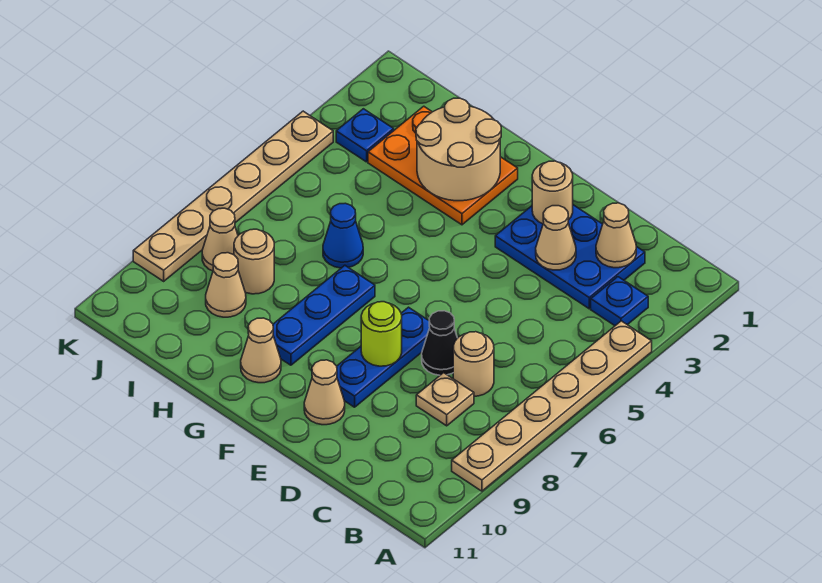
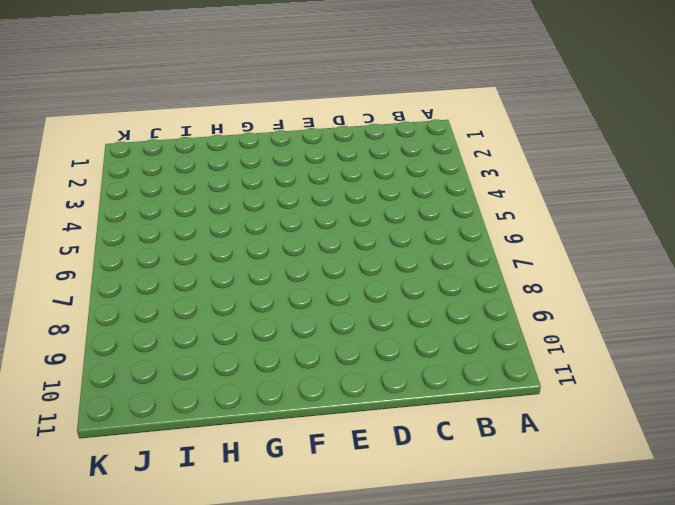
none -> tan 1x6 plate [452,321,652,491]
none -> blue 1x1 plate [591,277,648,326]
none -> blue 2x3 plate [495,205,645,309]

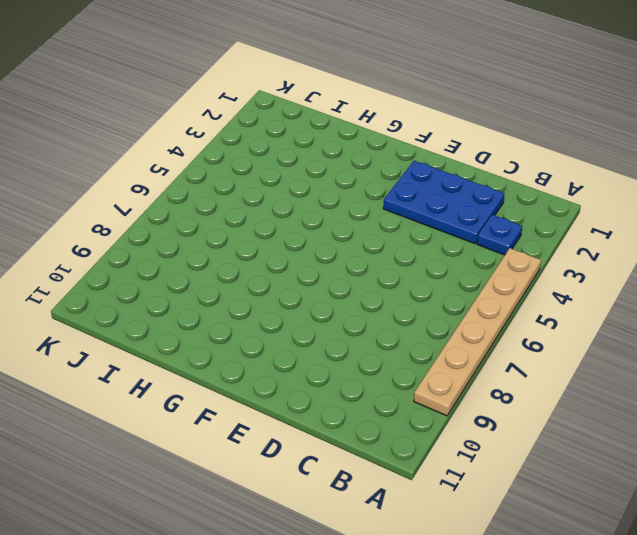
none -> tan 1x1 round brick [453,332,494,396]
none -> tan 1x1 plate [416,373,474,426]
none -> black 1x1 cone [422,311,457,375]

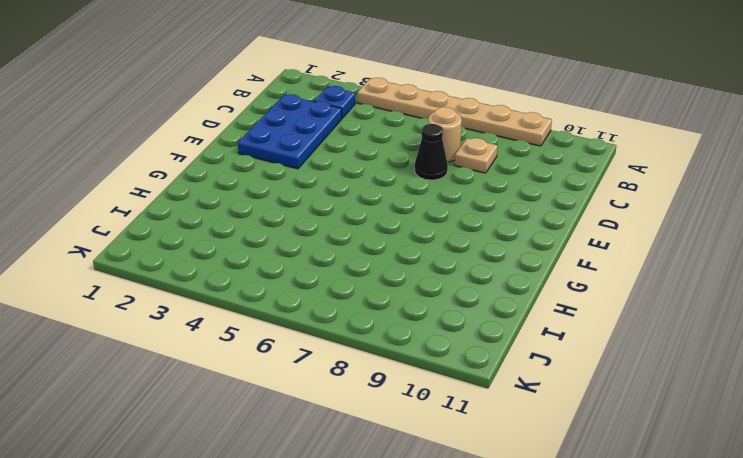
none -> blue 1x3 plate [337,307,430,407]
none -> tan 1x1 cone [304,360,345,425]
none -> orange 2x3 plate [368,106,518,225]

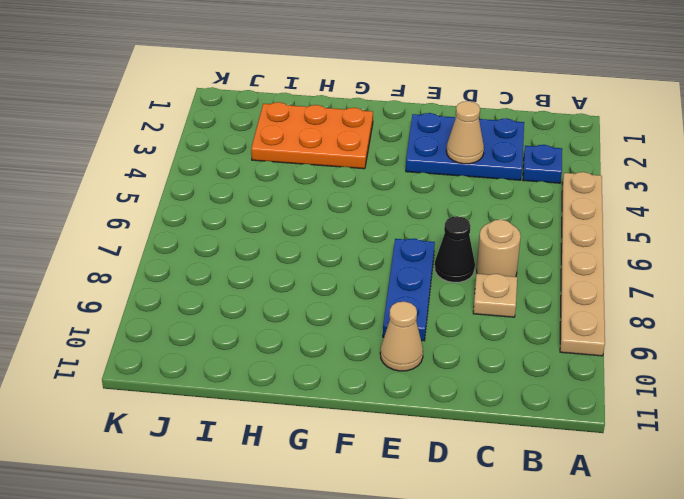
none -> blue 1x3 plate [273,265,375,365]
none -> tan 1x1 cone [241,318,281,383]
none -> blue 1x1 cone [323,203,363,268]

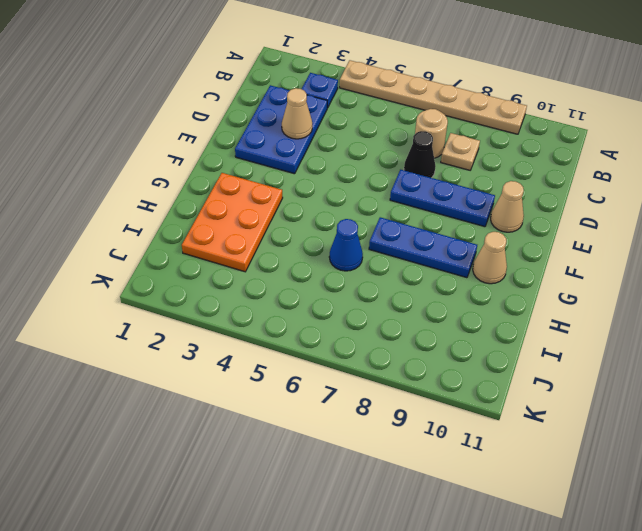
none -> tan 1x1 round brick [234,229,274,294]
none -> tan 1x1 cone [206,253,246,317]
none -> blue 1x1 plate [336,109,394,162]

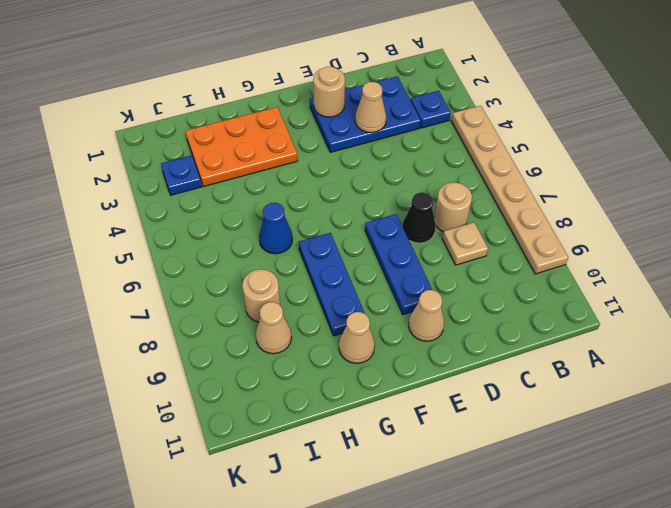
none -> tan 1x1 cone [202,208,238,271]
none -> tan 1x6 plate [133,111,333,281]
none -> tan 1x1 cone [596,203,636,268]

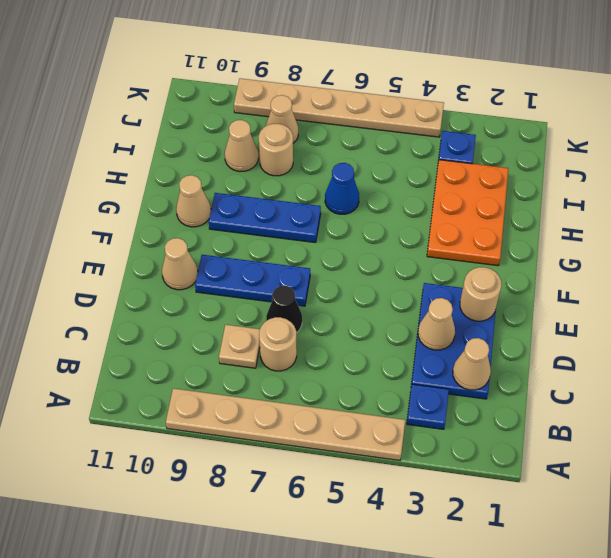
none -> lime 1x1 round brick [361,302,402,366]
none -> tan 2x2 round brick [416,98,501,201]

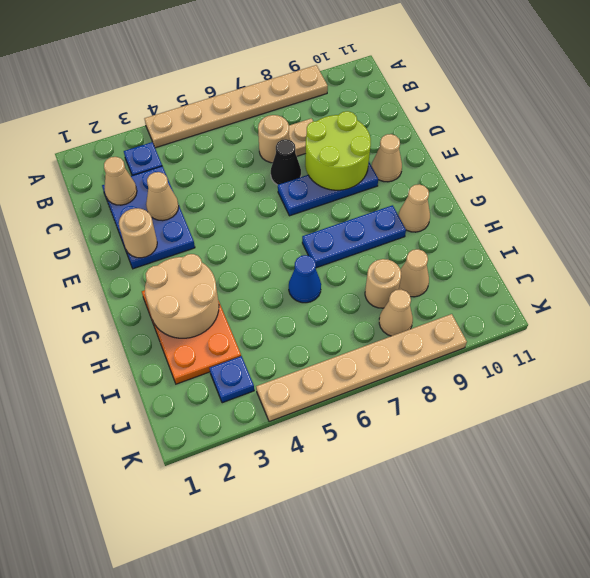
lime 2x2 round brick [305,111,371,190] -> lime 1x1 round brick [361,302,402,366]

